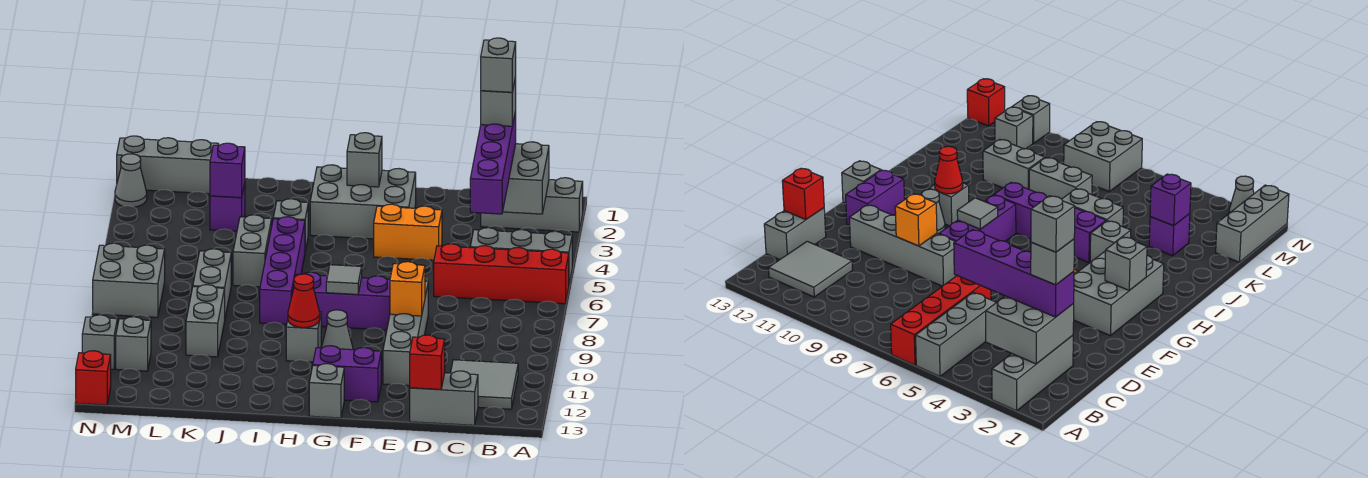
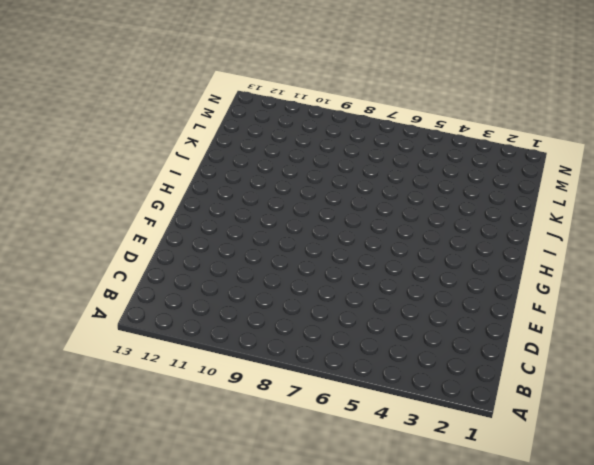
none -> grey 1x3 brick [481,178,583,232]
none -> grey 1x3 brick [470,228,572,283]
none -> red 1x4 brick [434,244,569,304]
none -> grey 2x2 tile [451,360,518,409]

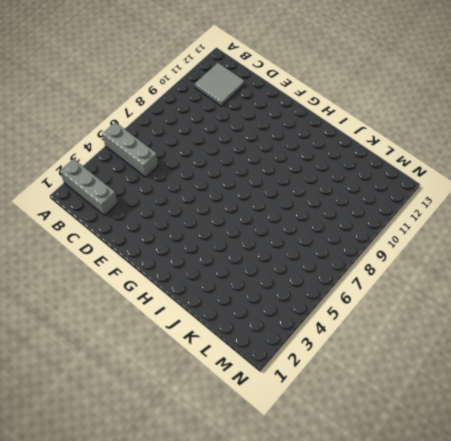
none -> red 1x4 brick [434,244,569,304]
none -> grey 1x2 brick [410,371,478,425]
none -> orange 1x2 brick [374,204,442,260]
none -> grey 1x4 brick [383,281,428,386]

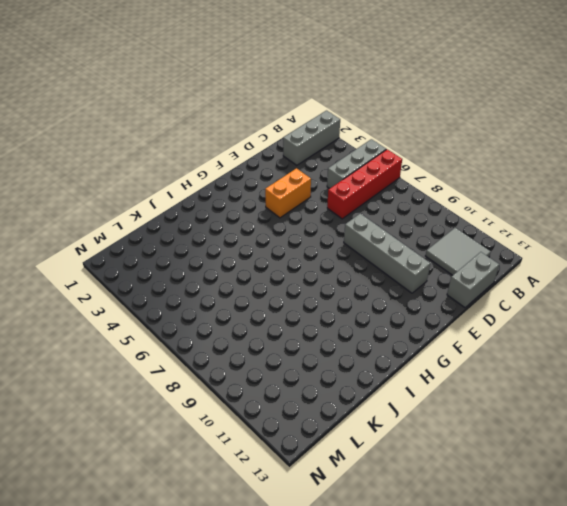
none -> grey 2x3 brick [310,165,416,239]
none -> purple 1x3 brick [293,272,390,330]
none -> purple 1x2 brick [313,346,381,402]
none -> grey 1x1 cone [321,310,353,350]

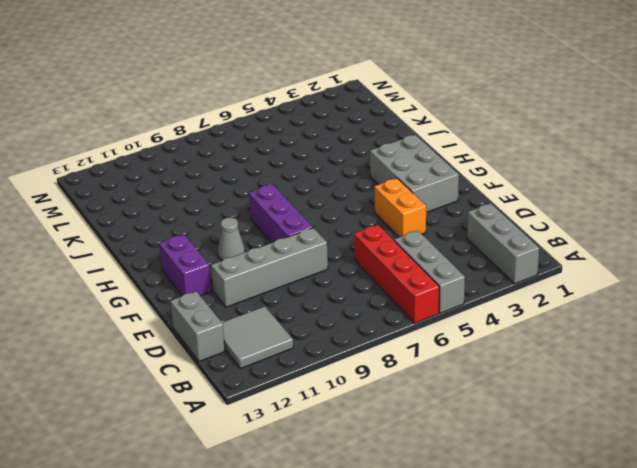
none -> grey 1x1 brick [309,364,344,418]
none -> grey 1x1 brick [286,312,321,362]
none -> grey 1x1 brick [273,199,308,251]
none -> purple 1x4 brick [260,217,305,325]

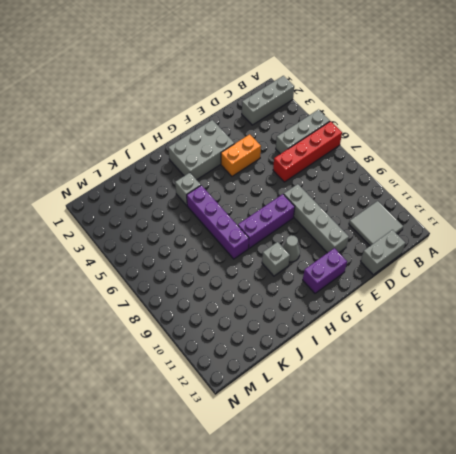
none -> grey 1x1 brick [309,364,344,418]
none -> grey 1x2 brick [233,215,272,287]
none -> purple 1x1 brick [210,184,245,231]
none -> grey 1x2 brick [193,249,231,317]

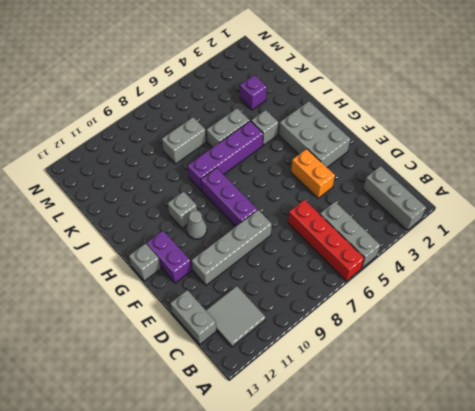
none -> grey 1x2 brick [186,285,225,357]
none -> grey 1x3 brick [117,136,219,194]
none -> grey 2x2 brick [93,243,165,317]
none -> grey 1x1 brick [116,317,151,371]

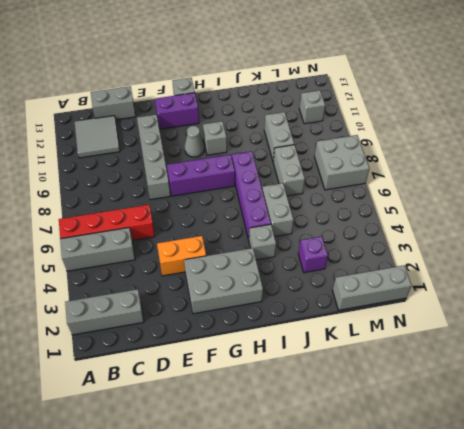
none -> grey 1x1 cone [115,154,147,207]
none -> grey 1x1 brick [82,315,117,369]
none -> red 1x1 brick [76,351,111,405]
none -> grey 2x2 brick [503,142,549,214]

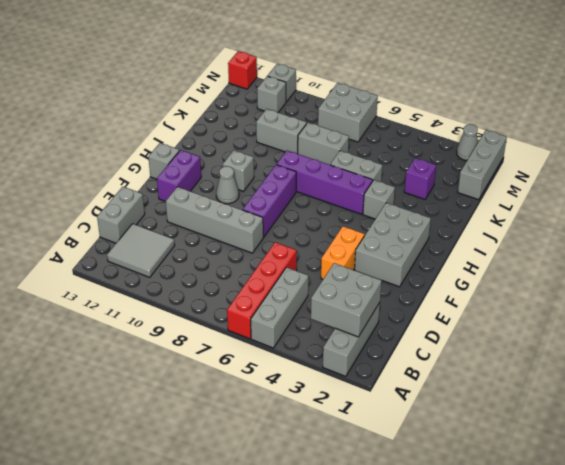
none -> red 1x1 brick [410,335,445,389]
none -> orange 1x1 brick [390,262,425,316]
none -> grey 1x1 brick [347,133,382,187]
none -> grey 1x1 tile [326,265,362,294]

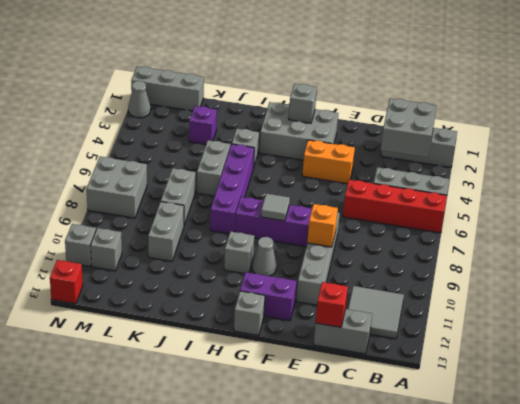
none -> red 1x1 cone [288,274,320,328]
none -> purple 1x1 brick [210,143,245,198]
none -> purple 1x4 brick [470,111,516,214]
none -> grey 1x1 brick [481,77,516,126]

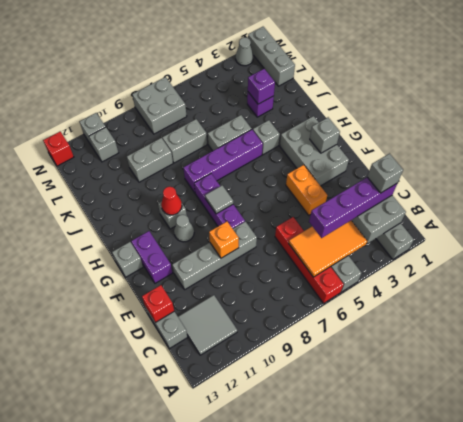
orange 2x3 tile [289,221,367,277] -> none
none -> grey 1x1 brick [481,38,516,92]

